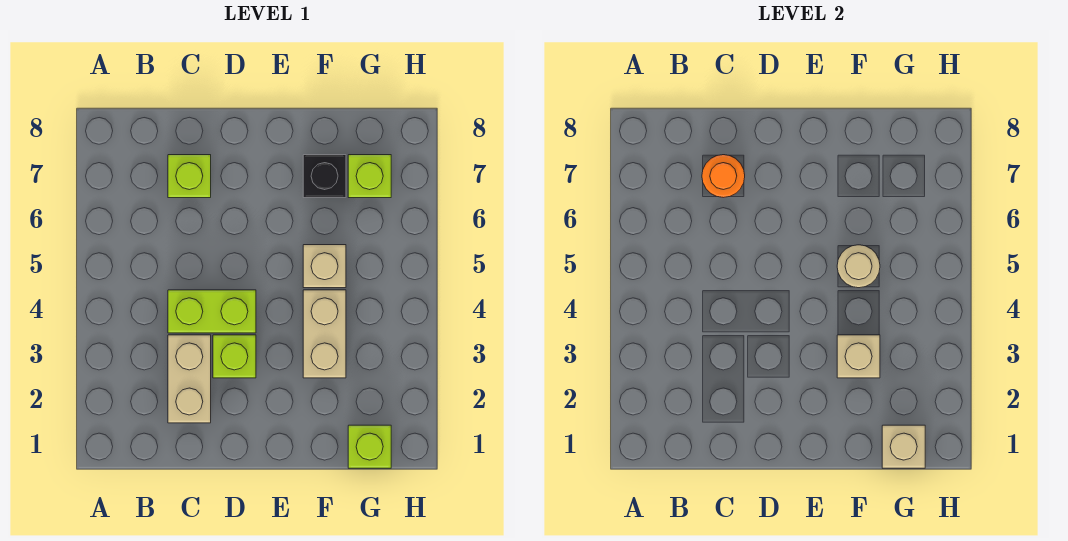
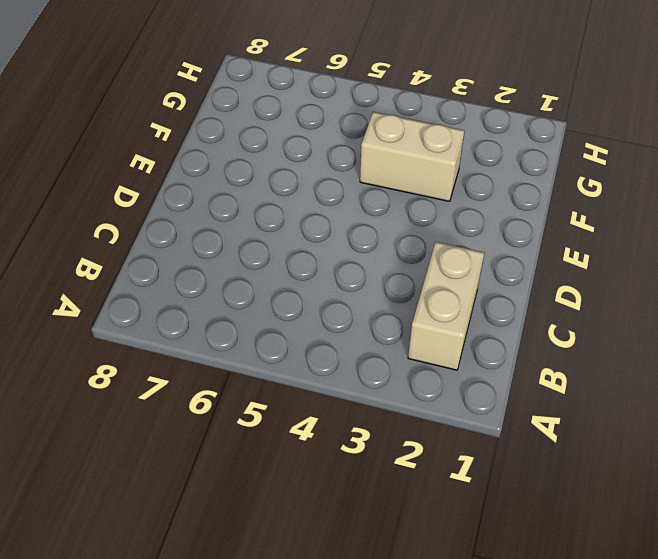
tan 1x2 brick [408,242,484,370] -> tan 1x2 brick turned to [168,335,211,423]
none -> lime 1x2 brick [168,290,256,333]
none -> lime 1x1 brick [168,155,211,198]
none -> lime 1x1 brick [213,335,256,378]

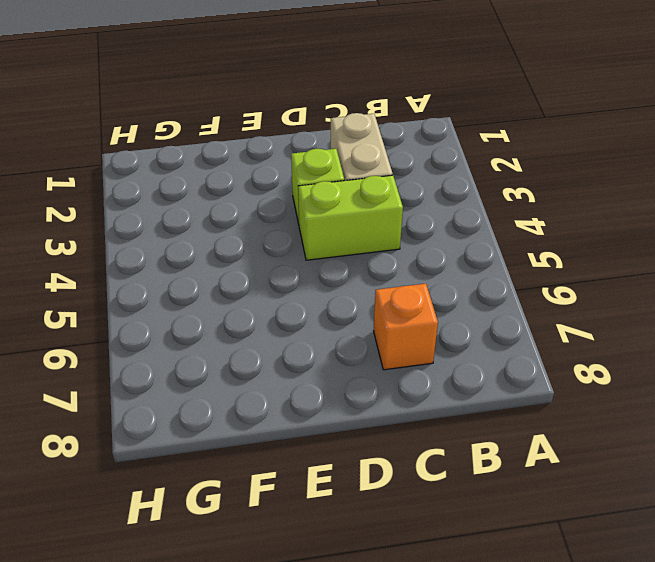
orange 1x1 brick [374,284,438,370] -> lime 1x1 brick [168,155,211,198]
none -> tan 1x2 brick [303,290,346,378]
none -> tan 1x1 brick [303,245,346,288]
none -> black 1x1 brick [303,155,346,198]

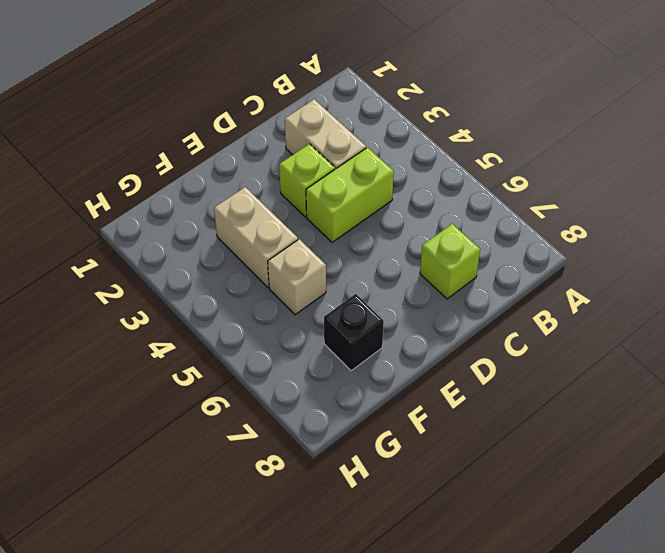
none -> lime 1x1 brick [348,425,391,468]
none -> lime 1x1 brick [348,155,391,198]
none -> orange 1x1 round brick [702,155,745,198]

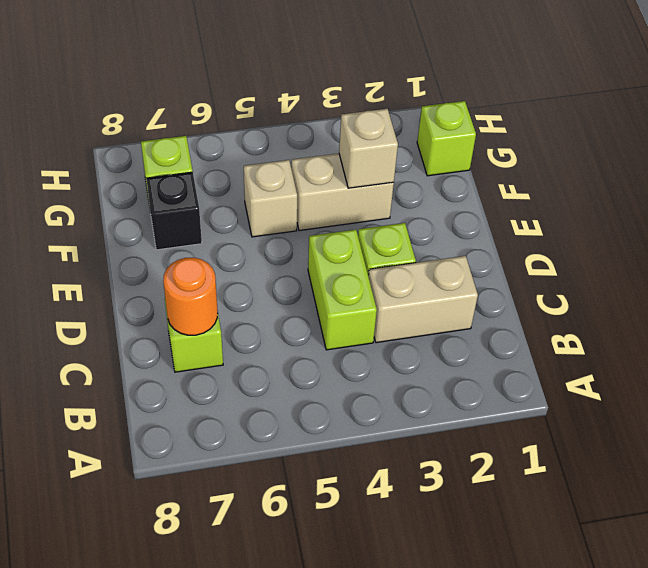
none -> tan 1x1 round brick [837,245,880,288]
none -> tan 1x1 brick [882,425,925,468]

